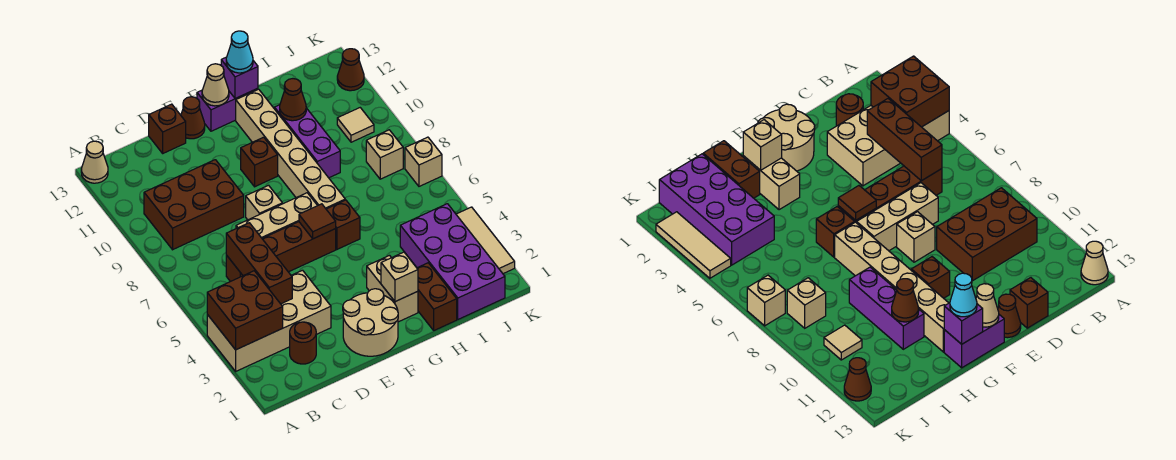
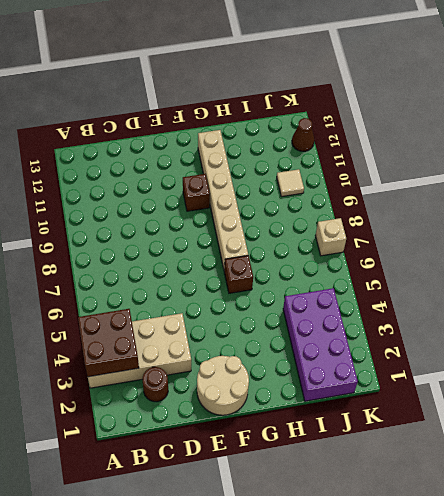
none -> tan 1x1 cone [81,141,108,183]
none -> brown 2x3 brick [144,160,244,250]
none -> brown 1x4 brick [226,222,336,282]
none -> tan 1x3 brick [236,193,317,238]

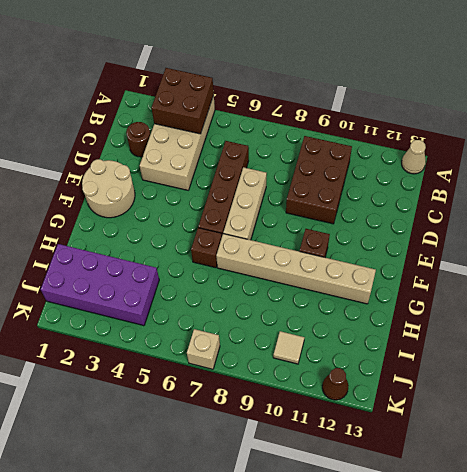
none -> brown 1x1 brick [149,104,186,153]
none -> tan 1x1 brick [246,185,282,220]
none -> brown 1x1 cone [181,97,205,139]
none -> purple 1x2 brick [197,88,258,131]

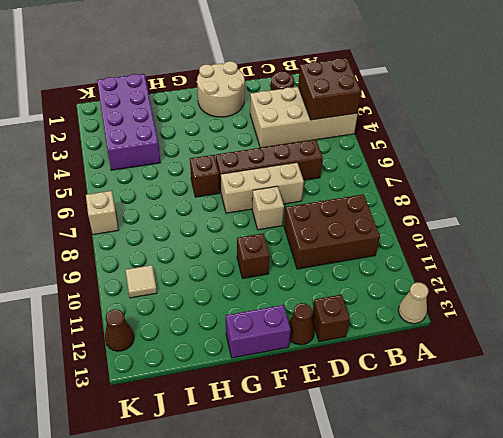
none -> tan 1x2 brick [367,256,418,322]
none -> tan 1x6 brick [236,89,345,209]
none -> brown 1x2 brick [417,263,457,330]
none -> purple 1x3 brick [274,105,340,178]

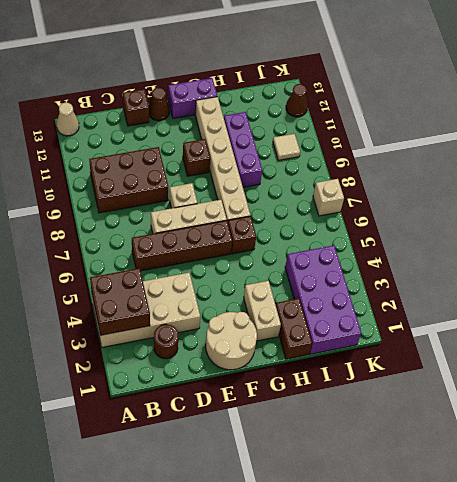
none -> tan 1x1 brick [366,130,403,179]
none -> tan 1x3 tile [456,207,515,274]
none -> brown 1x3 brick [226,223,292,304]
none -> brown 1x1 tile [299,204,336,239]

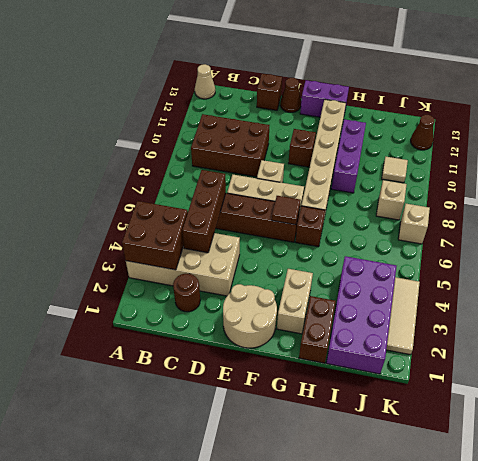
none -> tan 1x1 cone [202,64,229,106]
none -> tan 1x1 brick [381,252,418,302]
none -> purple 1x1 brick [221,57,258,99]
none -> brown 1x1 cone [280,79,306,121]

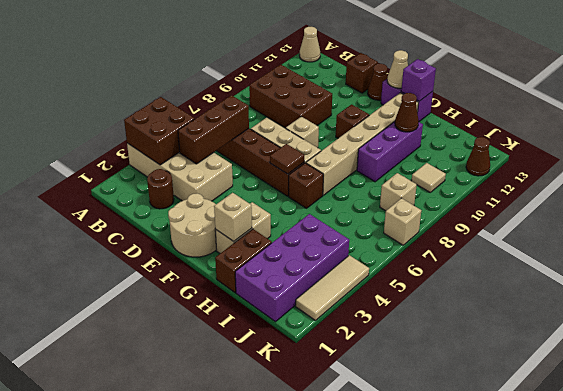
none -> cyan 1x1 cone [226,31,253,73]

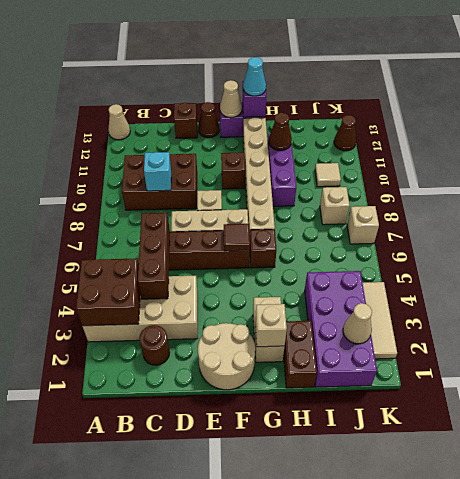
cyan 1x1 brick [144,152,171,191] -> none
tan 1x1 cone [343,303,372,344] -> none

